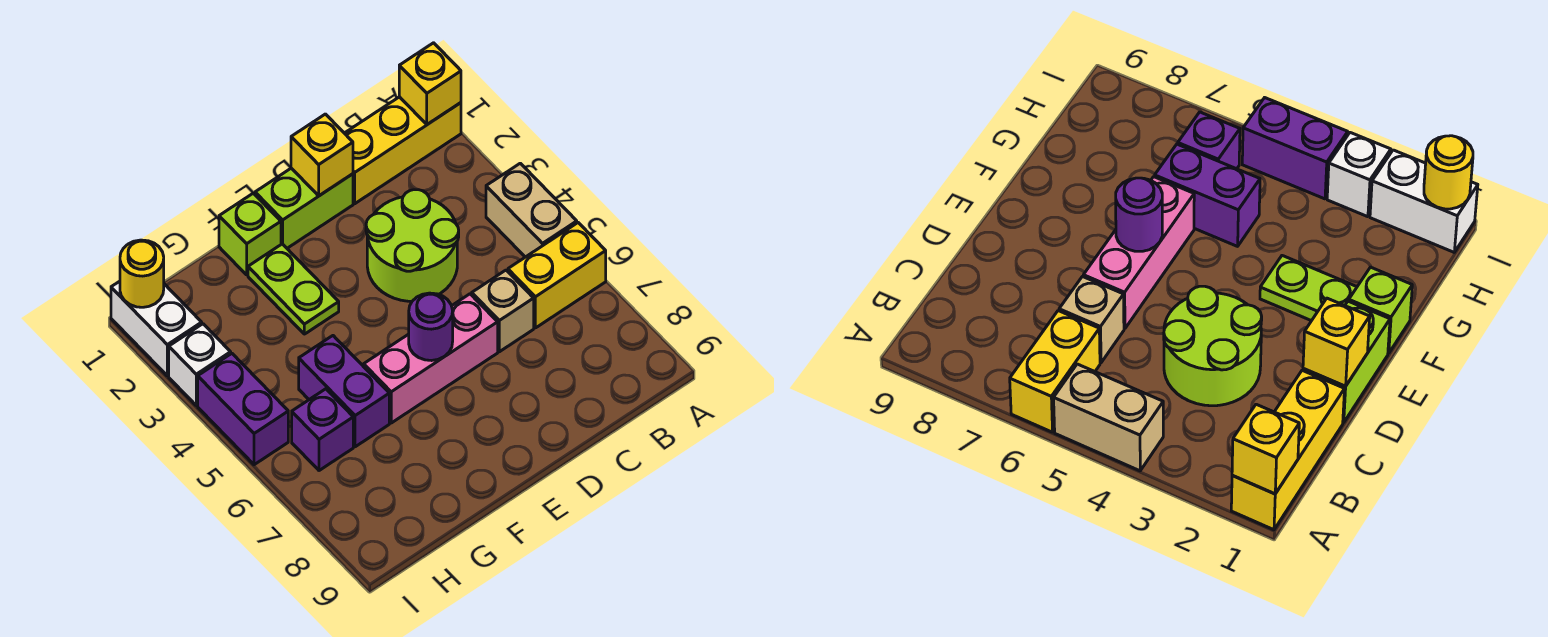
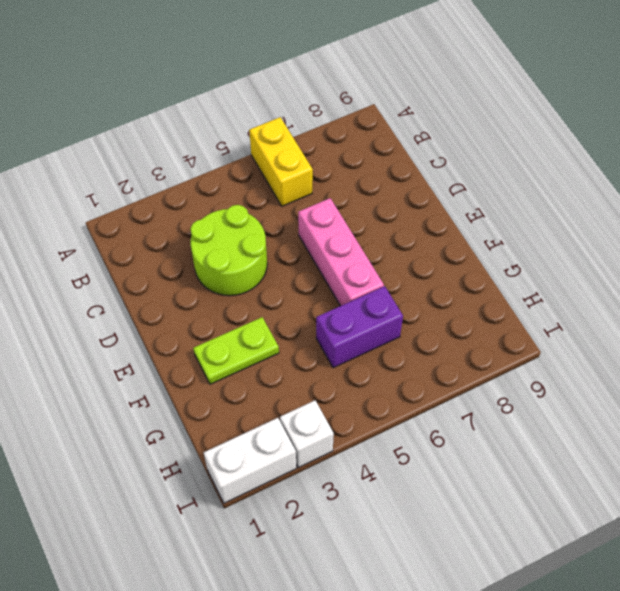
none -> yellow 1x3 brick [345,97,461,204]
none -> tan 1x2 brick [486,163,577,257]
none -> tan 1x1 brick [472,270,534,352]

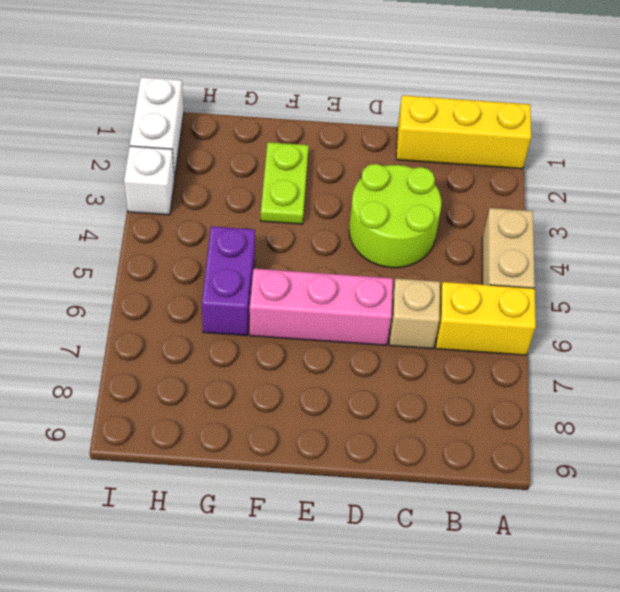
none -> lime 1x2 brick [255,168,353,248]
none -> lime 1x1 brick [219,193,281,275]
none -> purple 1x1 brick [292,389,353,471]

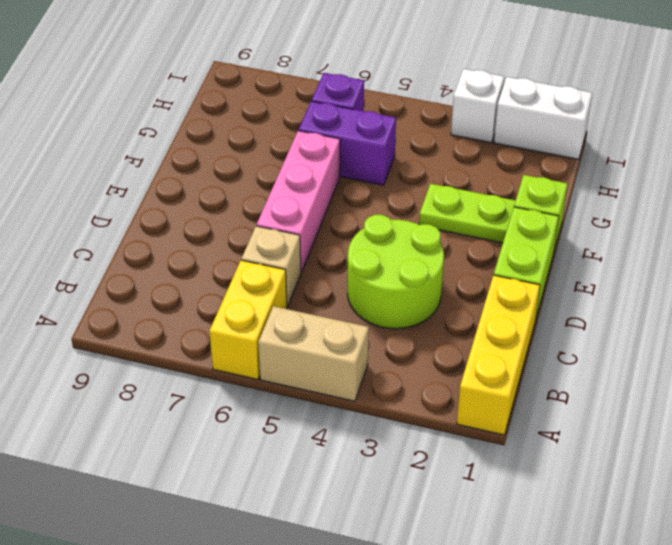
none -> purple 1x2 brick [198,354,288,465]
none -> yellow 1x1 brick [399,43,461,124]
none -> yellow 1x1 brick [291,114,353,196]

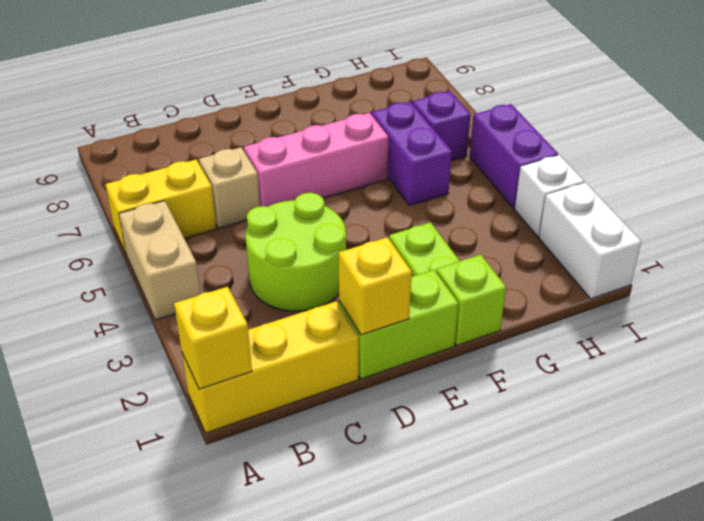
none -> purple 1x1 round brick [409,293,453,361]
none -> yellow 1x1 round brick [120,240,164,307]

